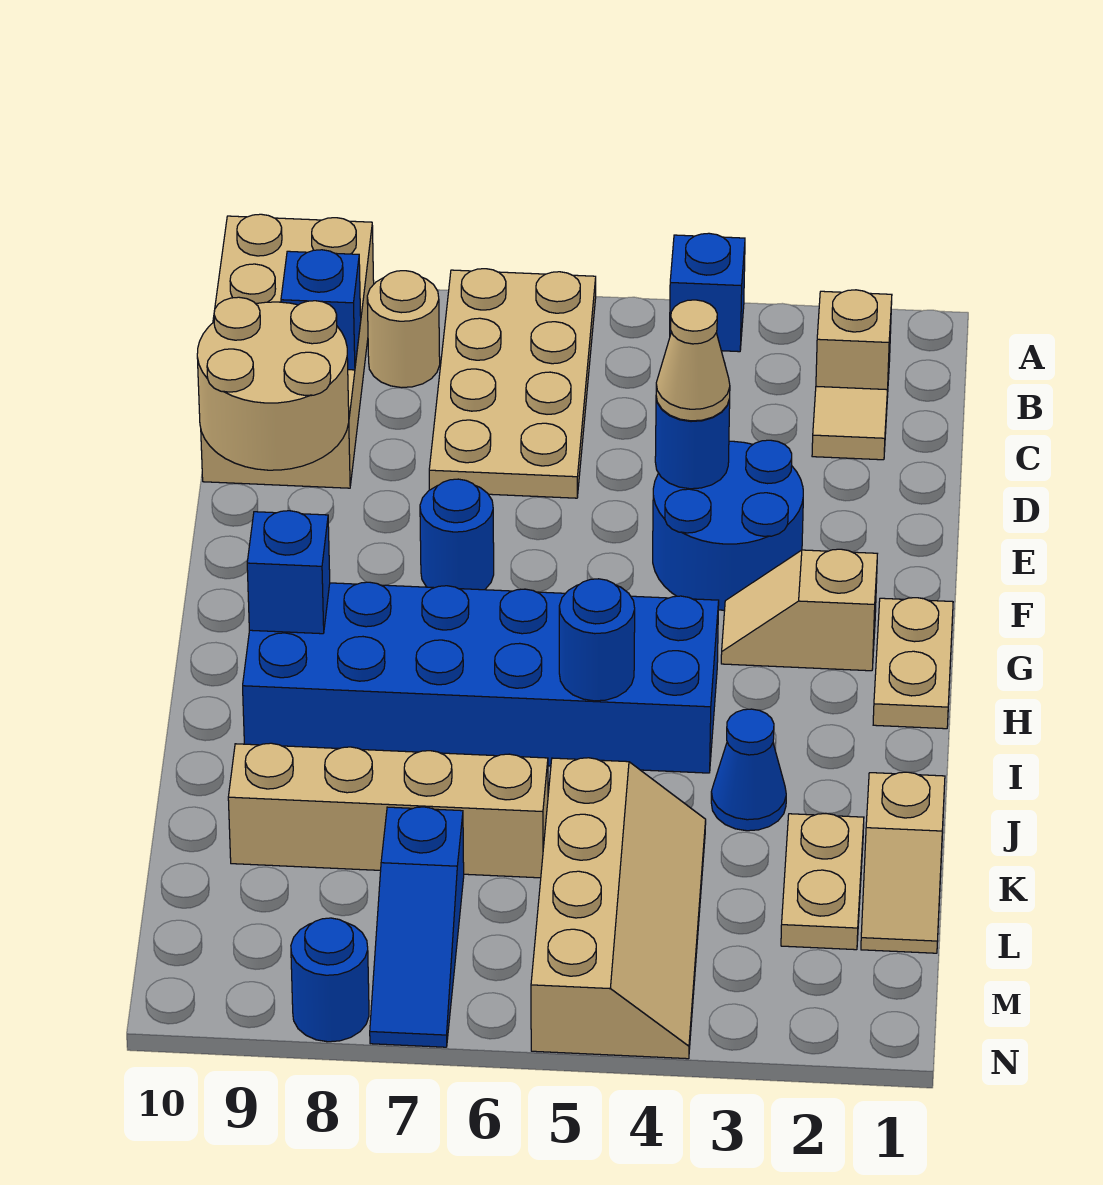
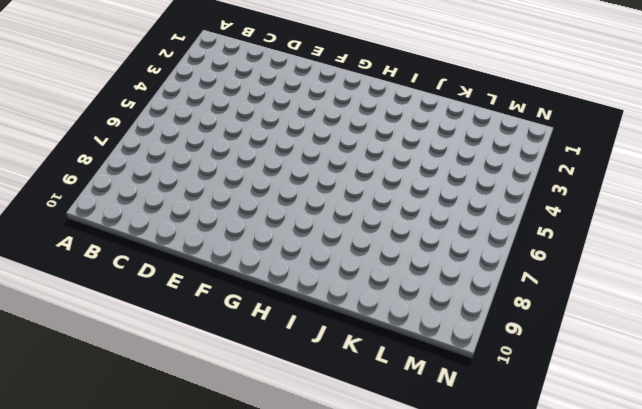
none -> blue 1x1 brick [670,233,745,352]
none -> tan 2x4 plate [429,269,596,498]
none -> tan 2x4 brick [201,214,374,488]

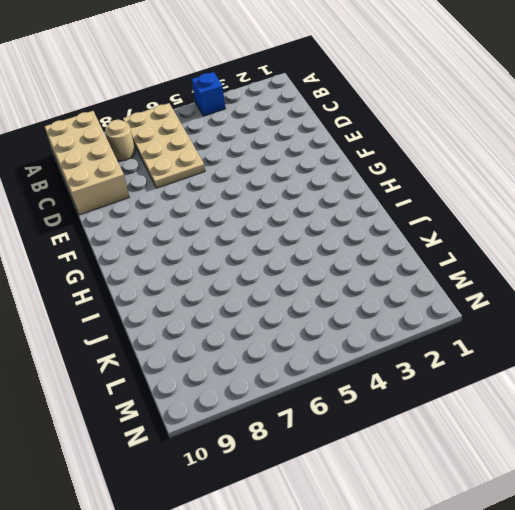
none -> tan 1x1 brick [816,290,892,397]
none -> tan 1x1 tile [812,386,887,460]
none -> blue 2x2 round brick [653,440,803,610]

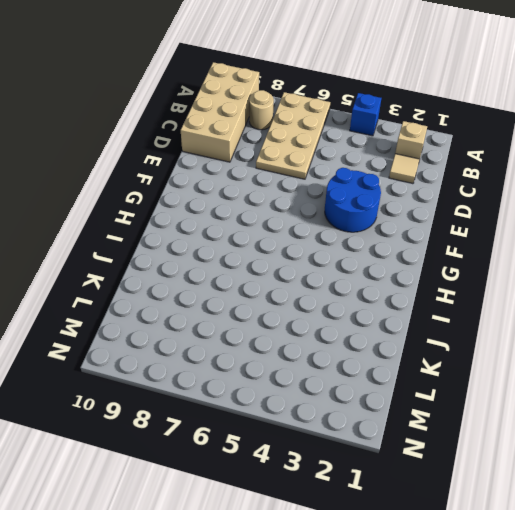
none -> blue 1x1 round brick [420,479,494,590]
none -> tan 1x2 plate [873,598,953,729]
none -> tan 1x2 slope [721,549,877,671]

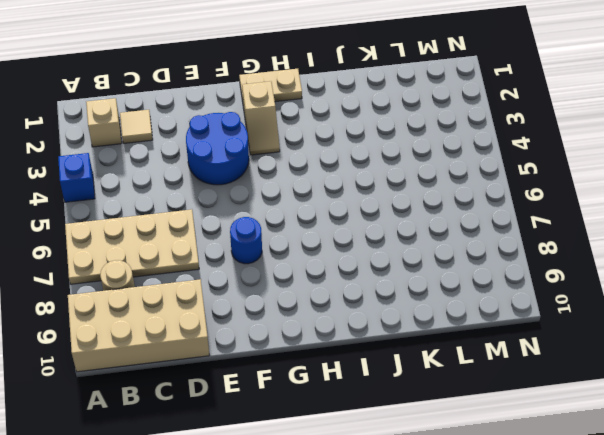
none -> blue 2x6 brick [243,582,719,773]
none -> blue 1x1 cone [711,709,786,831]
none -> tan 1x2 slope [861,772,945,953]

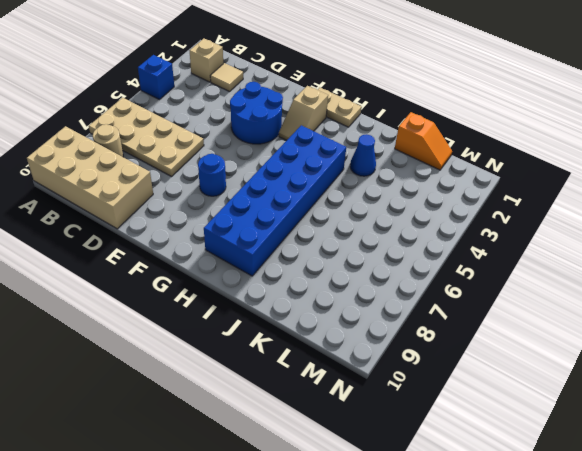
orange 1x2 slope [395,112,452,170] -> tan 1x2 slope [861,772,945,953]
none -> tan 1x2 plate [781,814,864,950]
none -> tan 2x4 slope [531,758,706,1059]
none -> tan 1x4 brick [228,743,548,878]

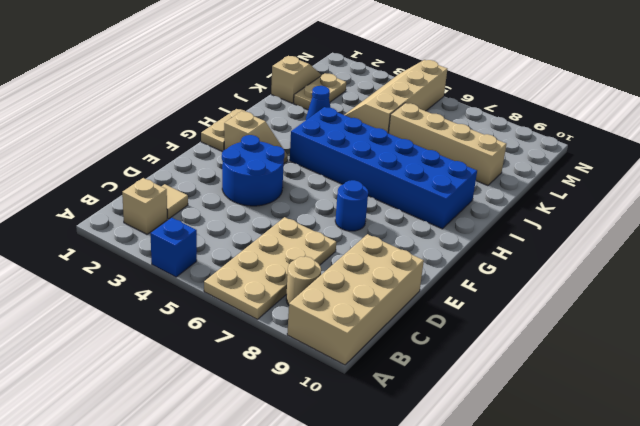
none -> blue 1x3 slope [370,807,464,1047]
none -> blue 1x1 round brick [291,918,369,1042]
none -> blue 1x1 brick [281,250,361,370]

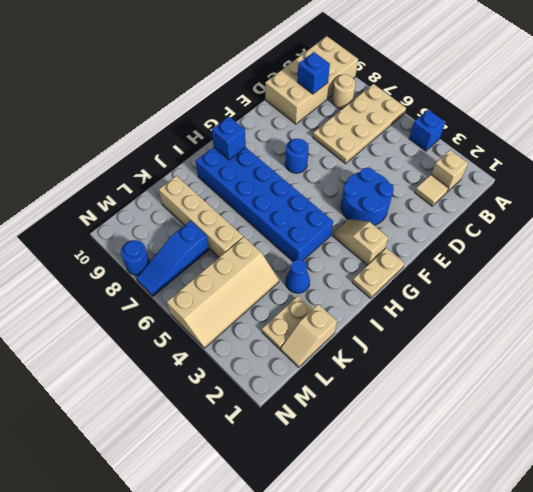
none -> tan 2x2 round brick [197,297,349,470]
none -> blue 1x1 round brick [655,397,730,489]
none -> blue 1x1 round brick [559,579,635,701]

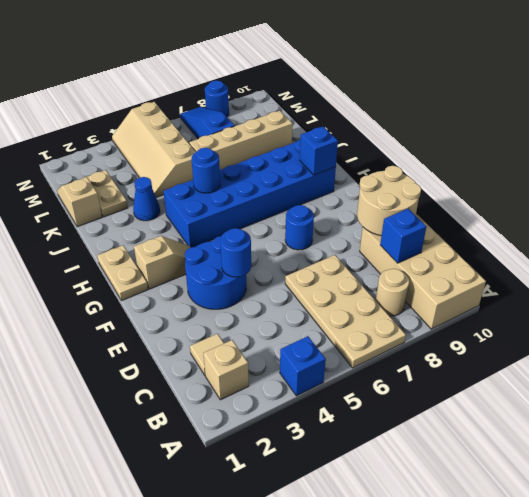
none -> tan 1x1 cone [656,300,730,421]

